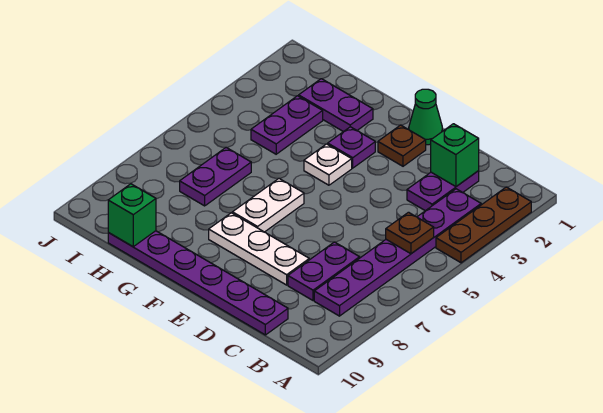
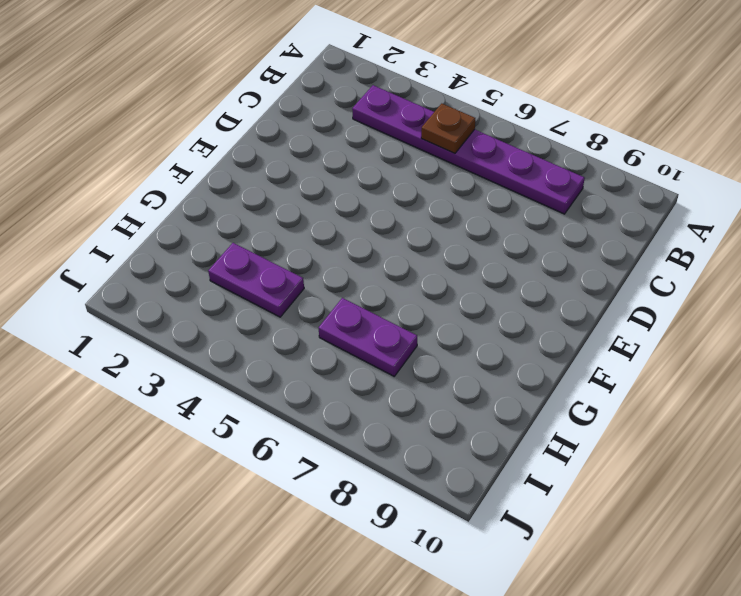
none -> brown 1x3 plate [436,187,531,263]
none -> purple 1x2 plate [407,171,479,211]
none -> purple 1x2 plate [288,242,360,300]

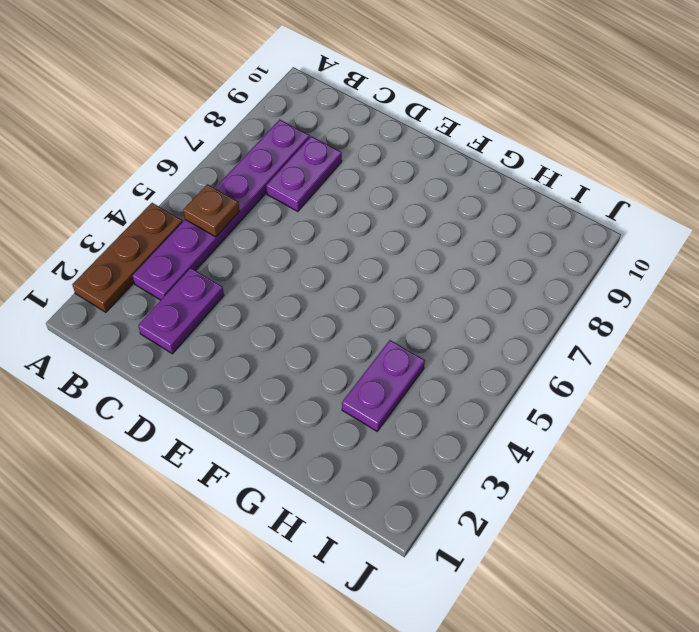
none -> purple 1x6 plate [108,231,288,335]
none -> white 1x3 plate [209,213,309,285]
none -> green 1x1 cone [409,89,442,145]

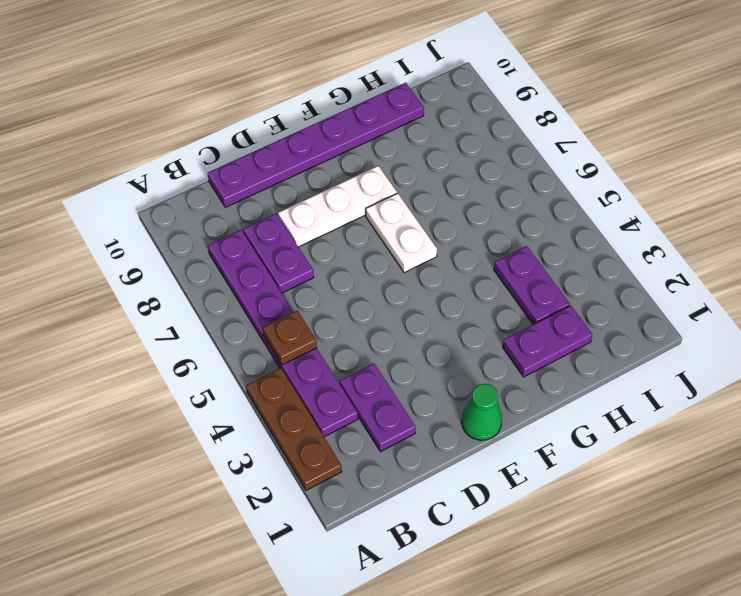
none -> brown 1x1 plate [378,125,426,166]
none -> purple 1x1 plate [328,127,375,168]
none -> white 1x1 plate [304,144,352,185]

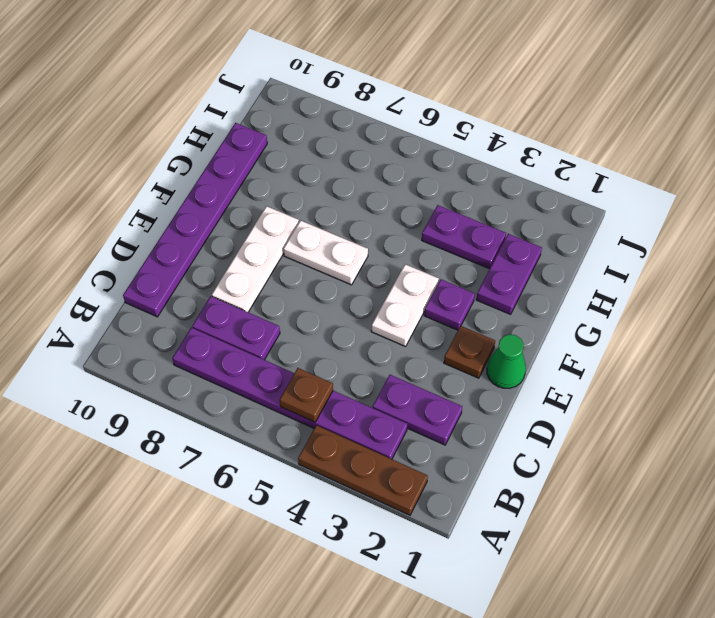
white 1x2 plate [371,264,439,347] -> white 1x1 plate [304,144,352,185]
none -> purple 1x2 plate [180,147,251,206]
none -> green 1x1 brick [431,124,479,187]
none -> green 1x1 brick [108,184,156,247]

